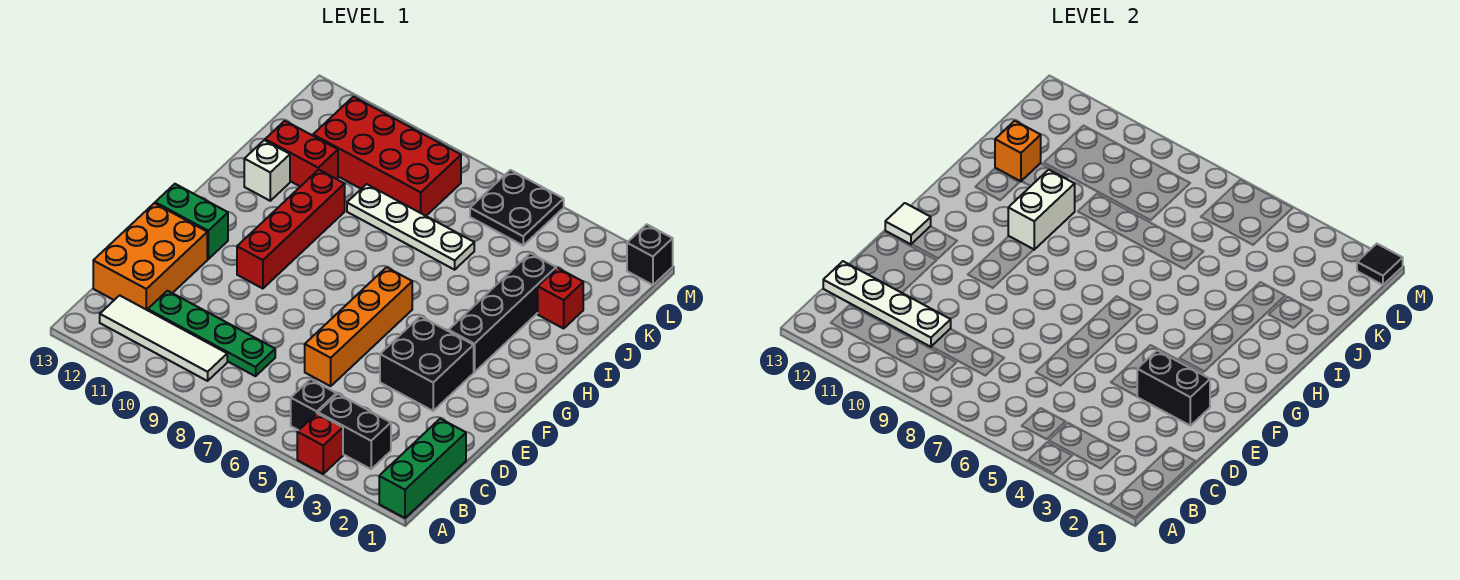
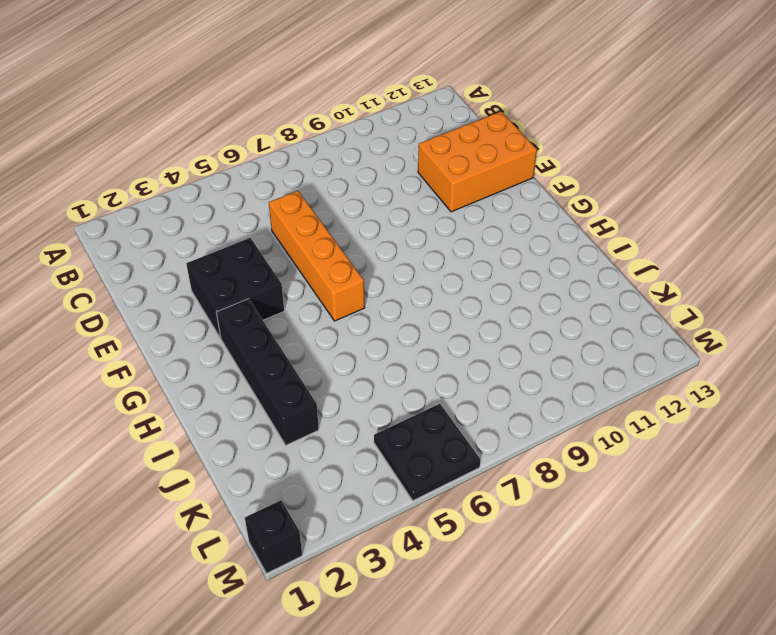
orange 2x3 brick [418,112,537,212] -> orange 2x3 brick turned to [93,203,207,310]
none -> green 1x3 brick [379,419,466,518]
none -> red 1x1 brick [297,413,343,474]
none -> black 1x2 brick [318,394,391,469]

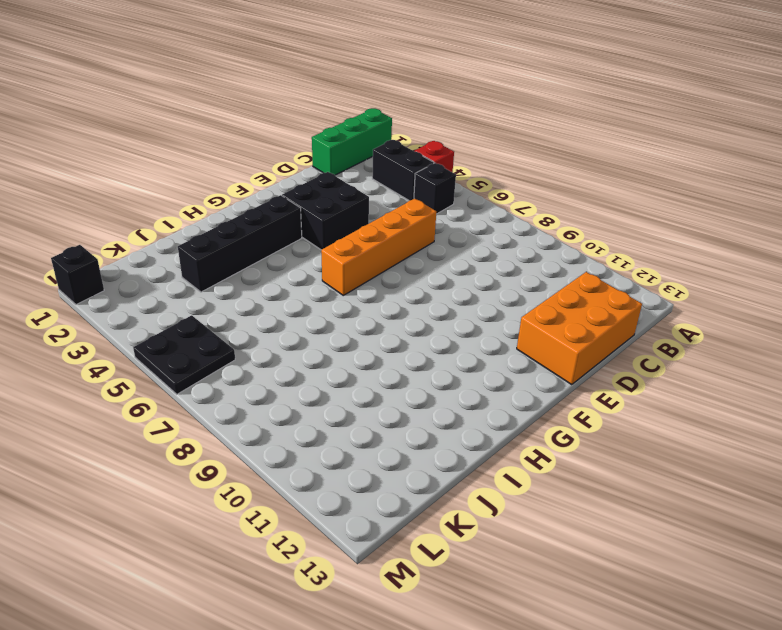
none -> white 1x4 tile [100,295,227,381]
none -> green 1x4 plate [148,291,275,376]
none -> red 1x4 brick [237,170,345,289]

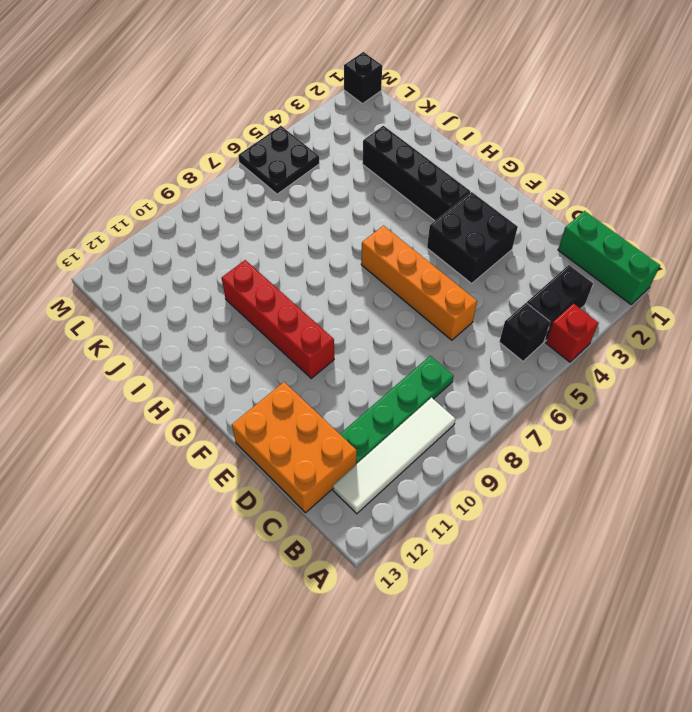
none -> green 1x2 brick [155,184,228,259]
none -> white 1x1 brick [244,140,290,201]
none -> red 1x1 brick [538,268,583,328]

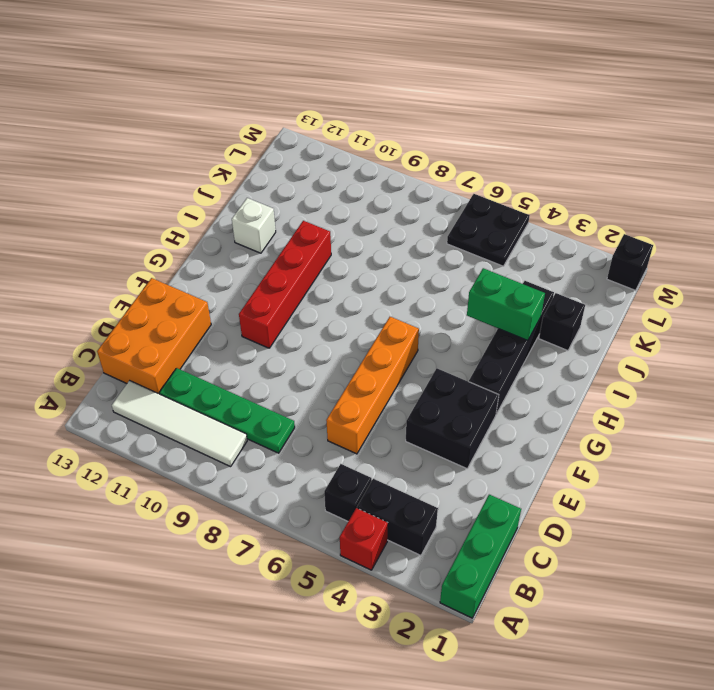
green 1x2 brick [467,268,545,341] -> green 1x2 brick moved to [155,184,228,259]
black 1x1 brick [539,293,585,351] -> red 1x1 brick [538,268,583,328]
none -> white 1x4 plate [347,184,474,270]
none -> red 1x2 brick [265,121,338,187]
none -> red 2x4 brick [313,97,461,216]

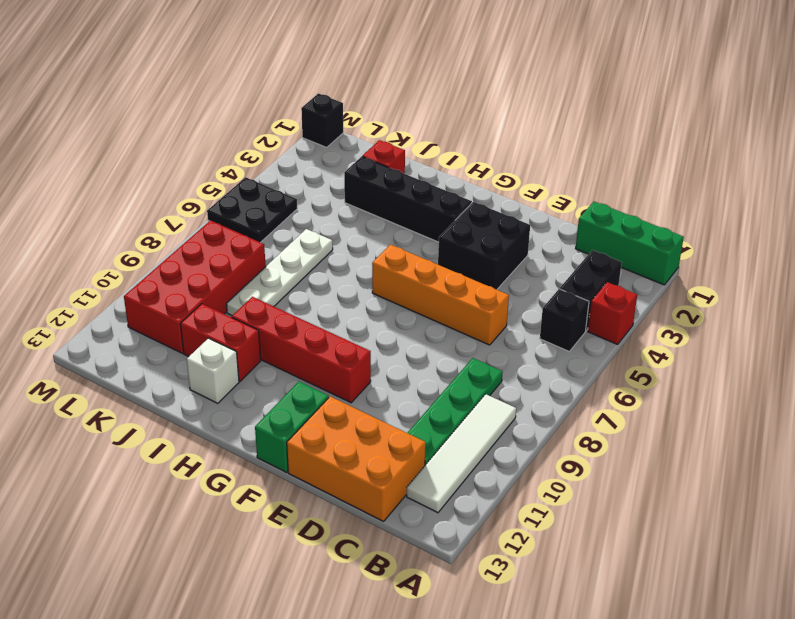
red 1x2 brick [180,304,261,381] -> red 1x2 brick turned to [265,121,338,187]
none -> white 1x4 plate [823,261,951,347]
none -> black 1x2 brick [1137,350,1210,426]
none -> white 1x1 tile [885,203,931,244]

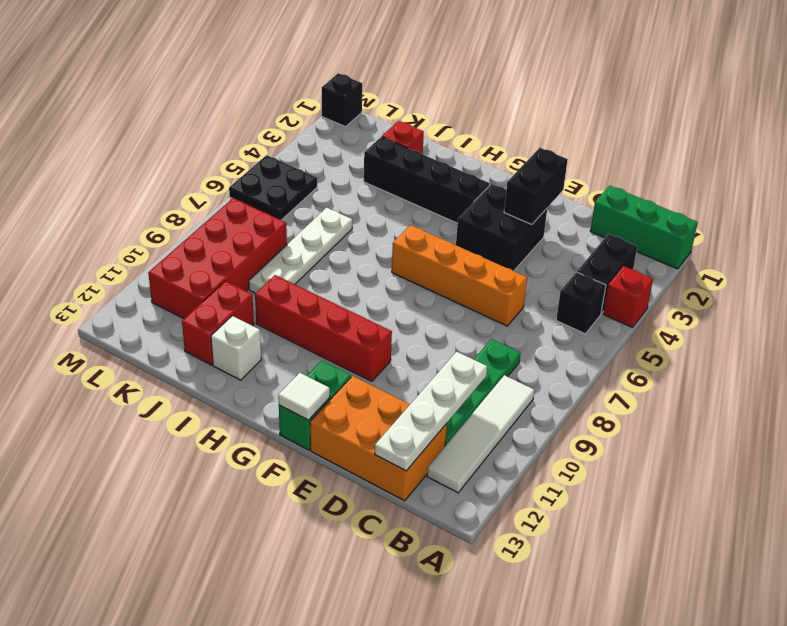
none -> white 1x2 brick [1008,170,1075,250]
none -> orange 1x1 brick [995,121,1041,181]
none -> black 1x1 tile [1357,244,1403,285]

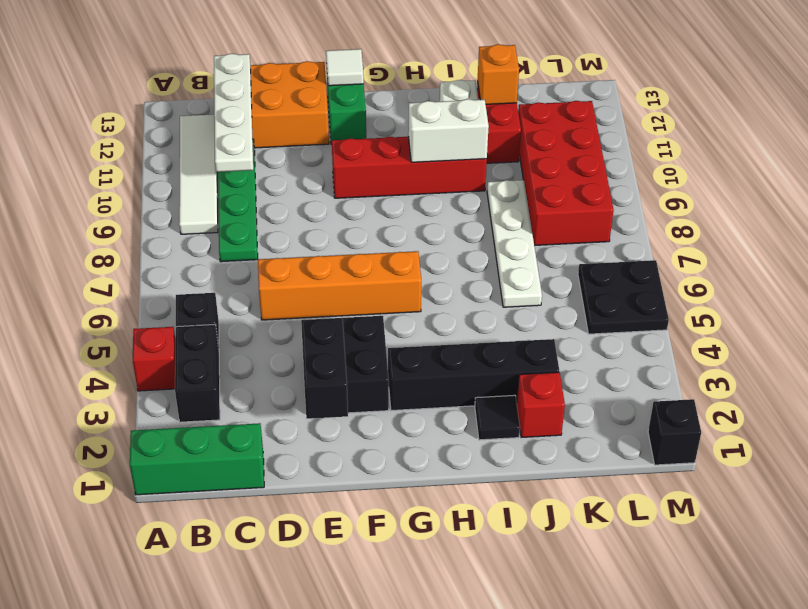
black 1x1 tile [475,395,520,440] -> black 1x1 tile moved to [1357,244,1403,285]

